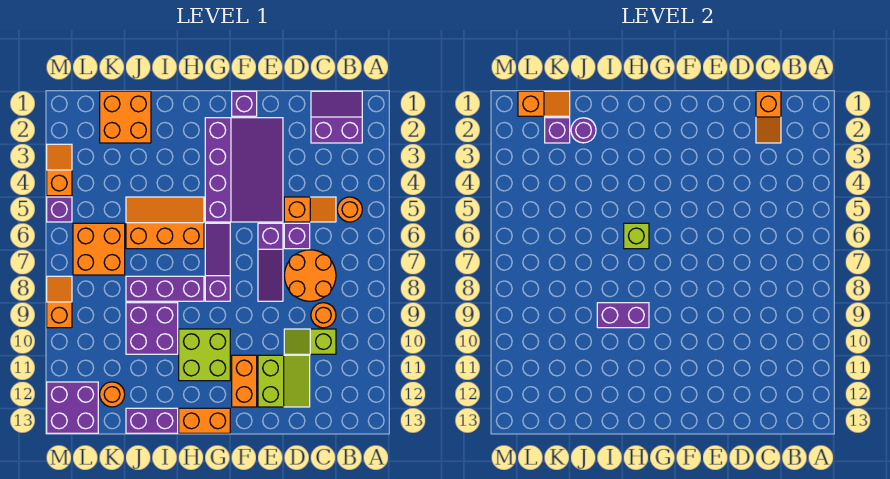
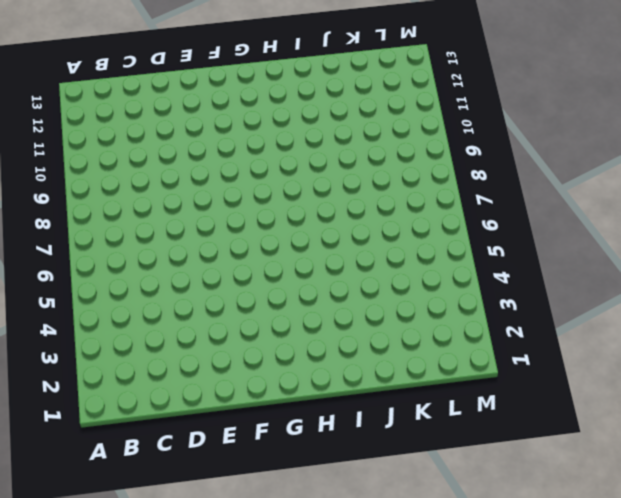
none -> purple 2x2 slope [311,91,362,143]
none -> orange 1x1 round brick [337,197,362,222]
none -> orange 1x2 slope [284,197,336,222]
none -> orange 2x2 round brick [284,250,336,301]

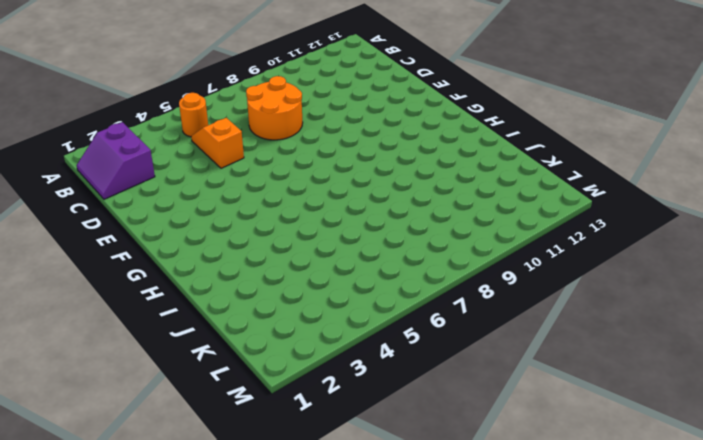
none -> orange 1x1 round brick [311,303,336,328]
none -> lime 1x2 slope [284,329,336,354]
none -> purple 1x1 brick [284,223,310,249]
none -> lime 2x2 slope [258,355,310,407]

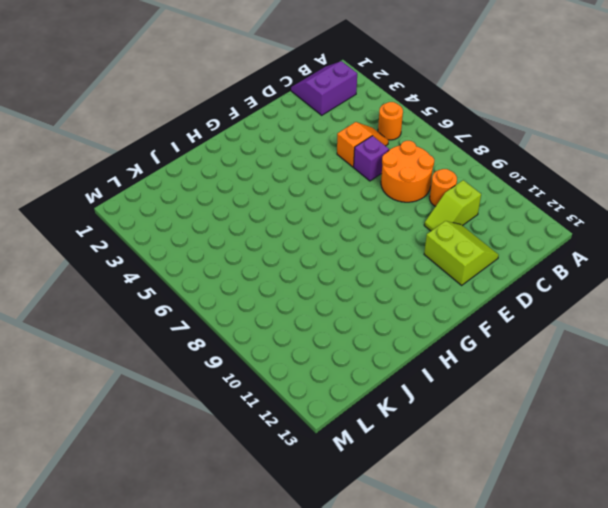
none -> purple 3x4 slope [205,118,283,222]
none -> purple 1x3 slope [258,223,283,301]
none -> purple 1x1 brick [232,91,257,116]
none -> orange 1x2 brick [232,355,257,407]

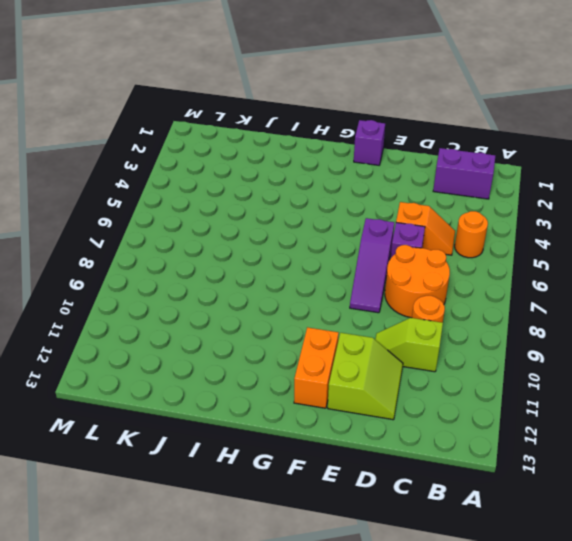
none -> purple 3x4 slope [205,118,283,222]
none -> purple 1x3 slope [205,223,230,301]
none -> lime 2x2 brick [179,329,230,381]
none -> orange 1x2 brick [179,408,230,433]

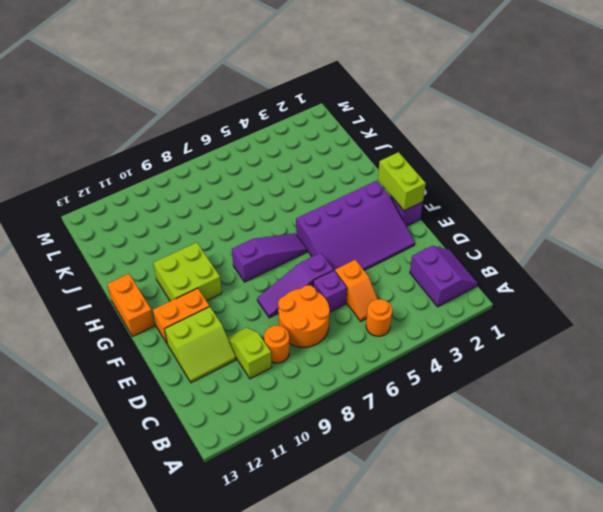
lime 1x2 brick [378,152,426,211] -> none
none -> orange 2x3 slope [126,197,204,249]
none -> purple 1x3 brick [126,276,204,301]
none -> purple 2x2 brick [126,303,178,354]
none -> purple 1x2 brick [126,408,178,433]

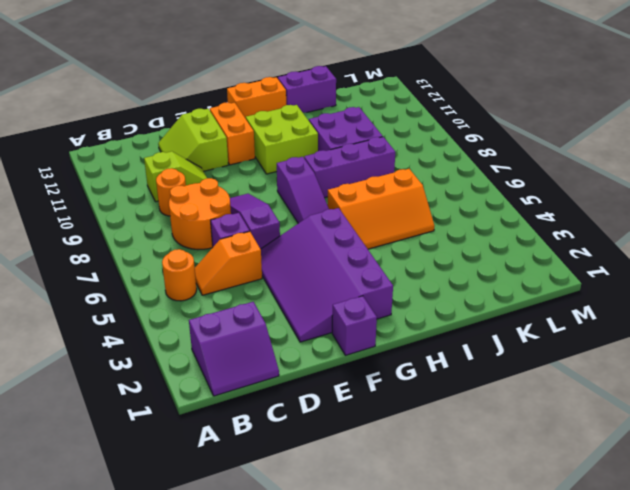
none -> orange 2x2 brick [100,91,151,143]
none -> orange 2x2 brick [73,223,125,275]
none -> orange 1x1 round brick [100,382,125,407]
none -> purple 2x2 brick [47,382,98,433]

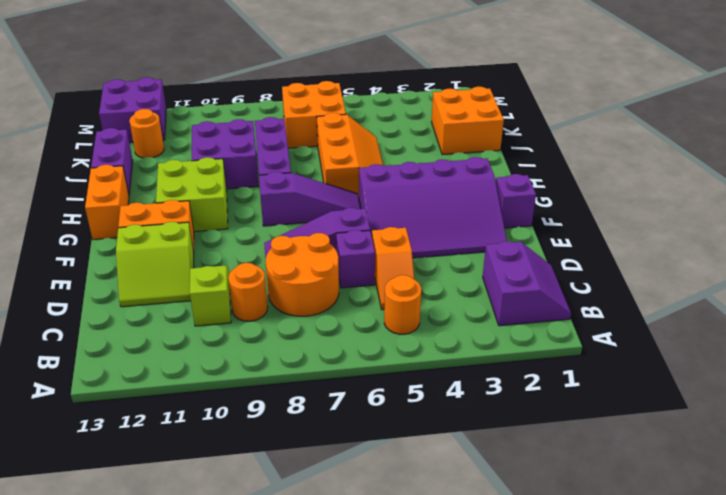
none -> orange 1x2 slope [47,144,72,196]
none -> purple 1x1 brick [47,197,72,222]
none -> orange 1x2 slope [47,276,72,328]
none -> orange 1x2 slope [756,91,781,143]

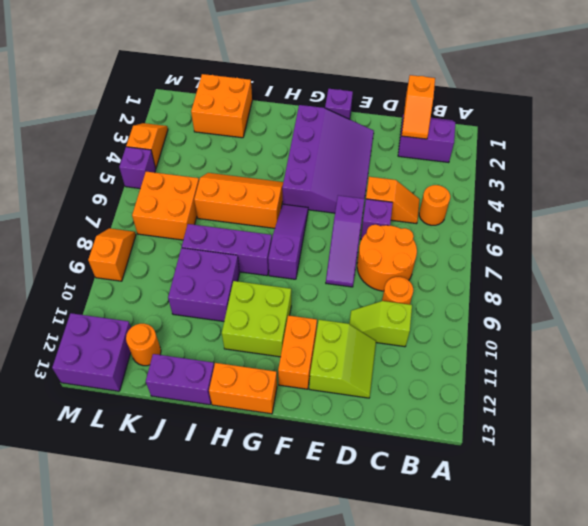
none -> lime 1x1 brick [624,223,649,249]
none -> purple 1x2 brick [597,303,649,328]
none -> purple 1x1 round brick [571,118,596,143]
none -> orange 1x2 slope [518,91,570,116]

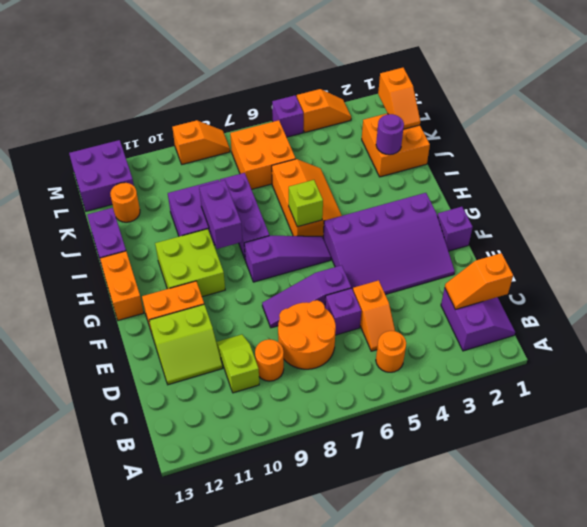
none -> purple 1x1 brick [545,118,570,143]

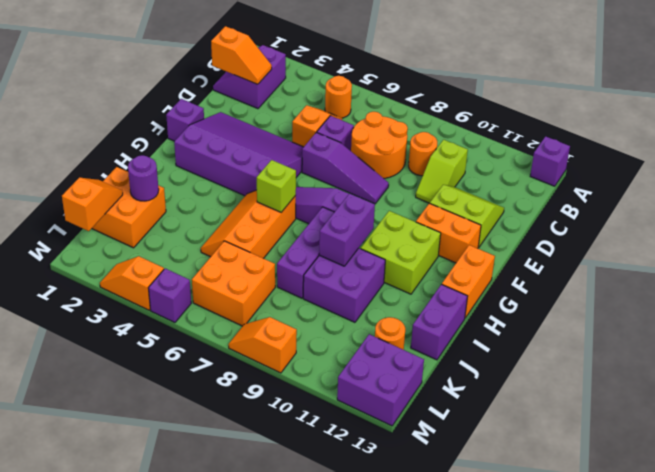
purple 1x1 brick [530,136,570,186] -> purple 1x1 brick moved to [545,118,570,143]

